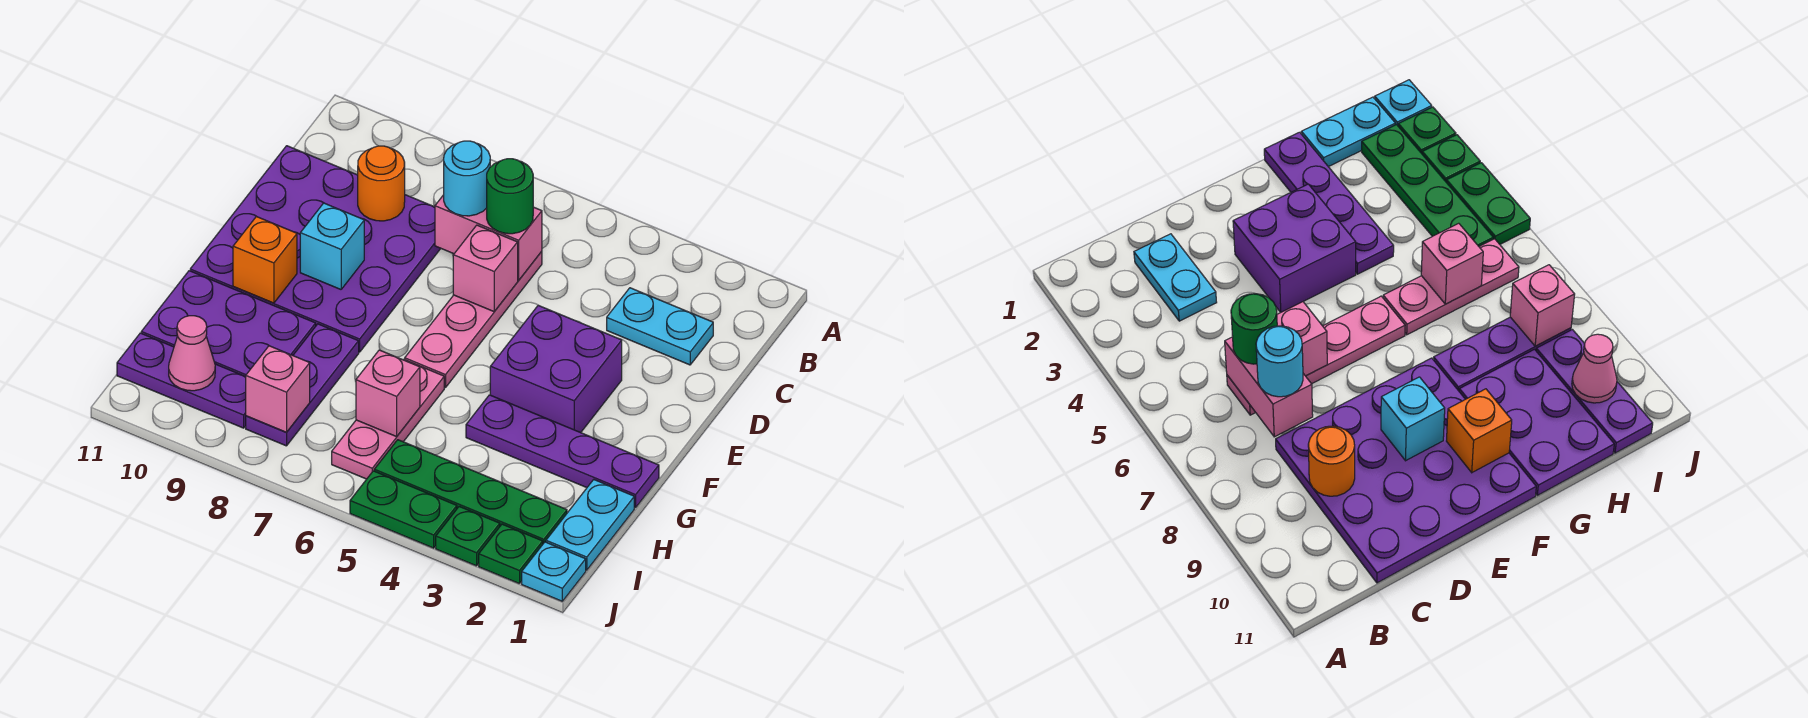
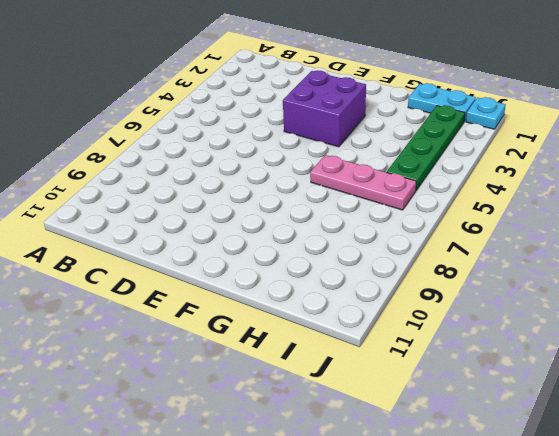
none -> cyan 1x2 plate [607,288,713,365]
none -> pink 1x4 plate [405,251,542,388]
none -> purple 4x4 plate [190,146,441,352]

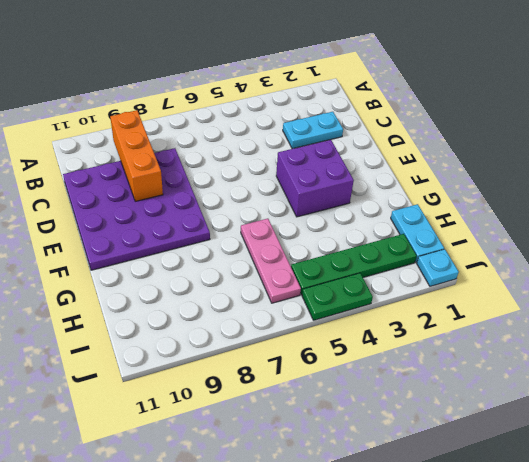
orange 1x3 brick [110,110,163,201] -> orange 1x1 round brick [358,146,405,221]
none -> pink 1x4 plate [405,251,542,388]
none -> purple 1x4 plate [466,395,659,508]
none -> purple 1x3 plate [246,324,359,446]

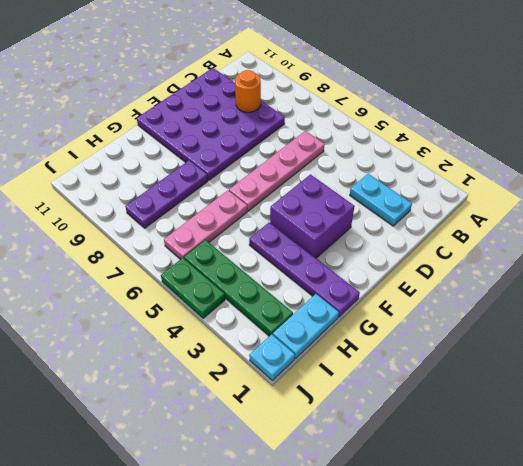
none -> purple 2x3 plate [141,271,316,377]
none -> purple 1x3 plate [117,333,246,428]
none -> green 1x1 plate [479,524,543,584]

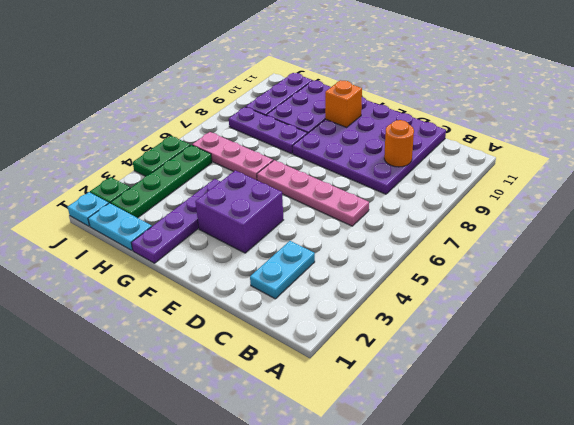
none -> green 1x1 plate [436,506,500,566]
none -> pink 1x2 brick [435,195,542,280]
none -> pink 1x1 brick [453,225,518,311]

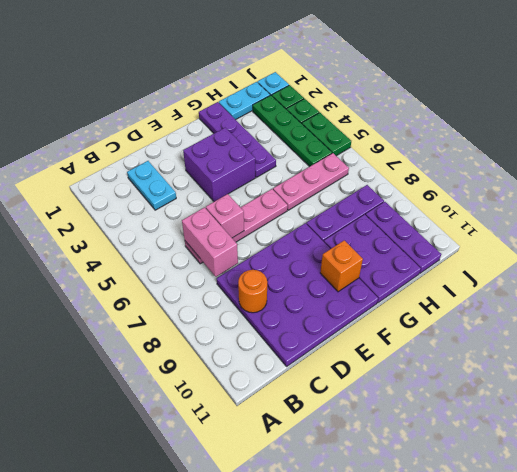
none -> cyan 1x1 brick [300,203,364,289]
none -> pink 1x1 brick [356,350,420,437]
none -> pink 1x1 brick [246,346,310,432]

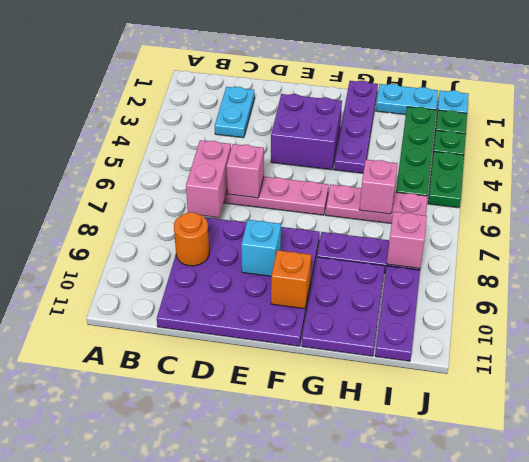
none -> pink 1x1 cone [169,316,215,391]
none -> green 1x1 round brick [487,159,533,234]
none -> cyan 1x1 round brick [444,141,490,216]

